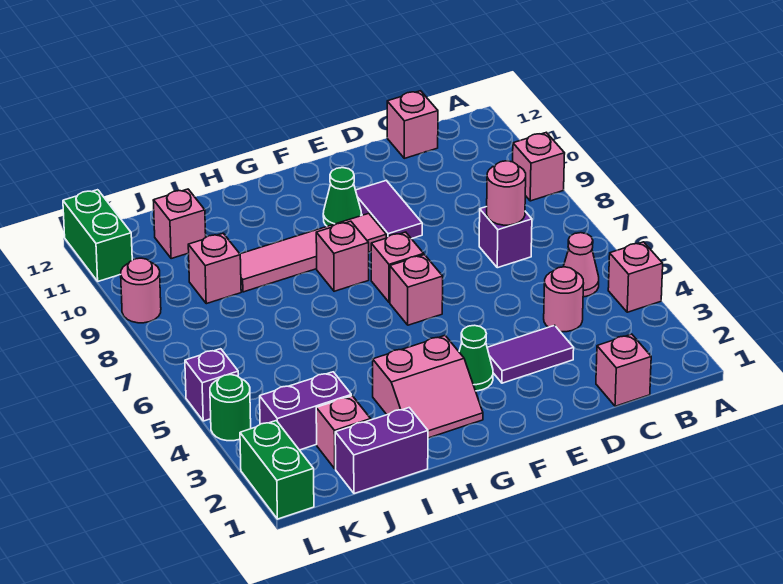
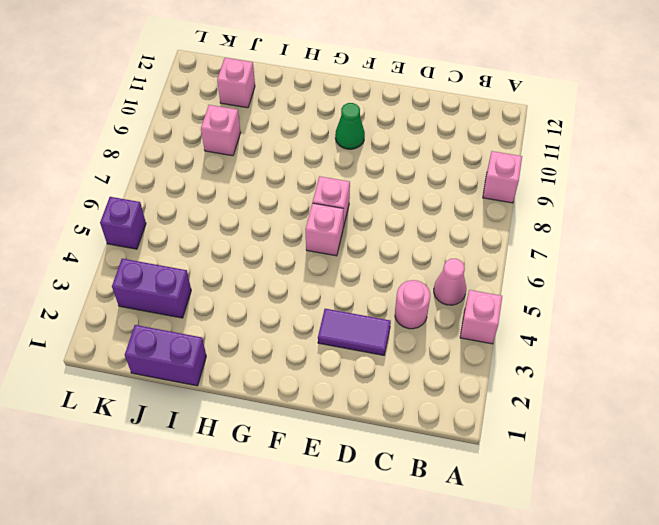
none -> pink 1x1 brick [596,334,651,406]
none -> purple 1x1 brick [479,207,532,268]
none -> pink 1x1 brick [387,91,438,158]

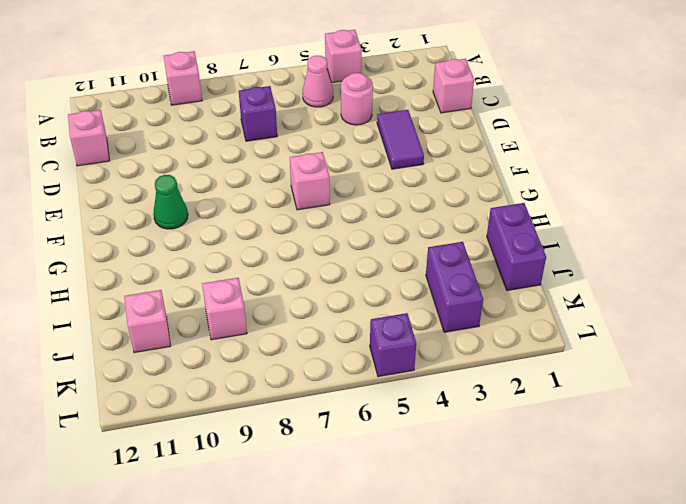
none -> purple 1x2 tile [356,181,422,239]
none -> green 1x1 cone [459,325,493,391]
none -> pink 1x1 brick [371,232,424,302]

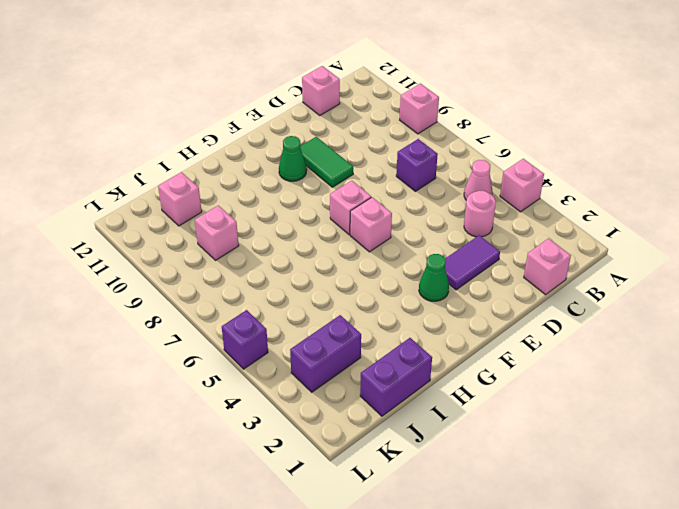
green 1x2 tile [300,137,353,187] -> purple 1x2 tile [356,181,422,239]
none -> pink 1x4 tile [240,213,386,292]
none -> pink 2x2 slope [373,336,483,438]
none -> pink 1x1 brick [316,221,369,291]

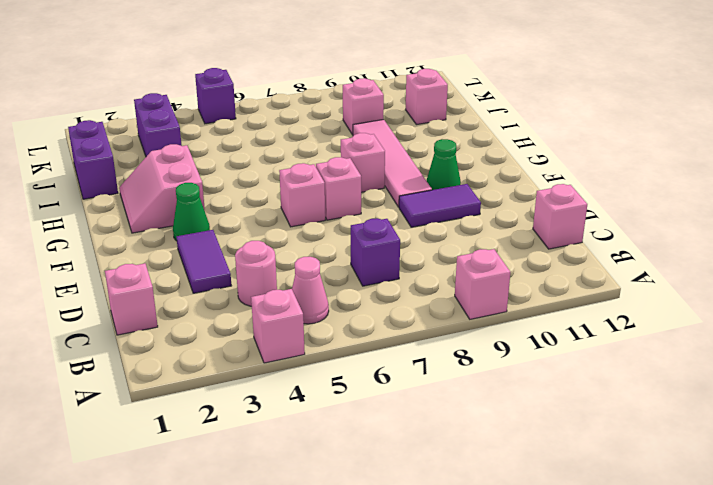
none -> pink 1x1 brick [316,396,371,469]
none -> green 1x2 brick [240,421,314,519]
none -> green 1x1 round brick [210,375,251,441]

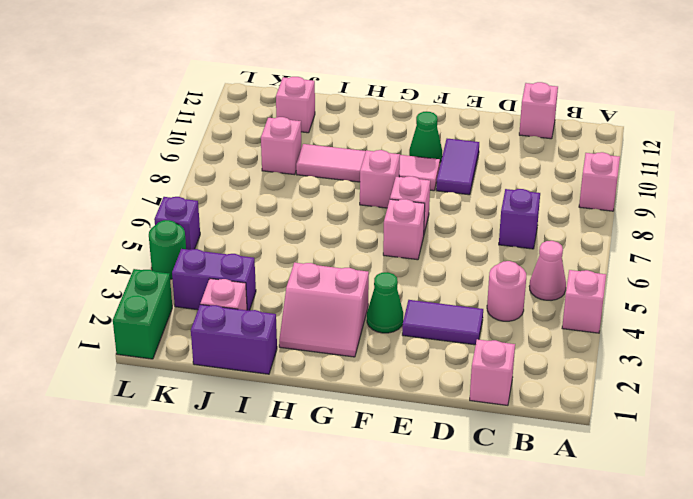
none -> pink 1x1 round brick [121,258,161,323]
none -> green 1x2 brick [63,190,132,281]
none -> pink 1x1 round brick [487,161,526,225]

